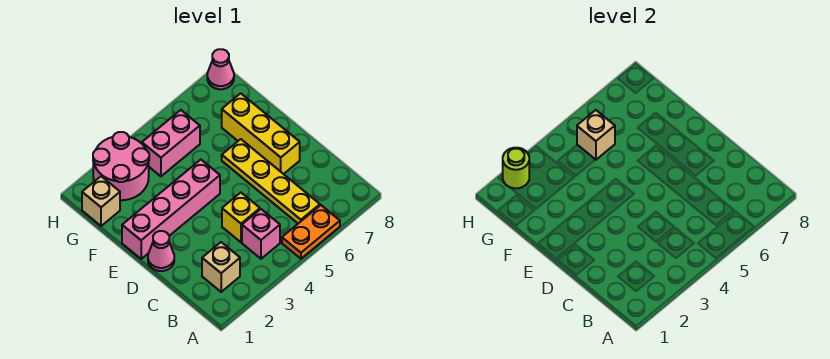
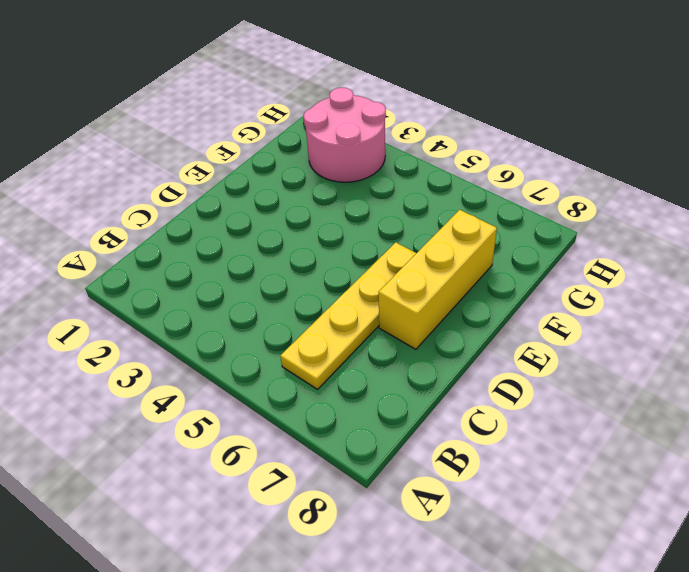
none -> orange 1x2 plate [282,205,340,259]
none -> tan 1x1 brick [202,242,240,292]
none -> pink 1x1 brick [242,209,280,259]

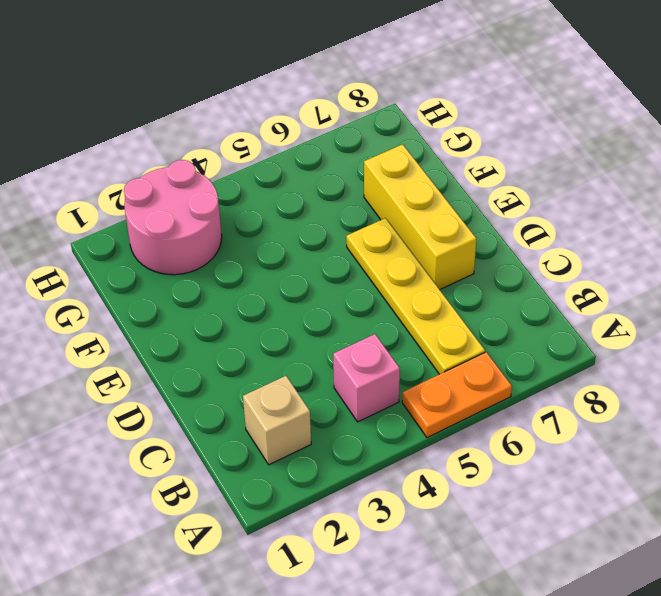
none -> yellow 1x1 brick [222,193,260,242]
none -> pink 1x1 cone [148,231,174,271]
none -> pink 1x4 brick [122,160,220,259]

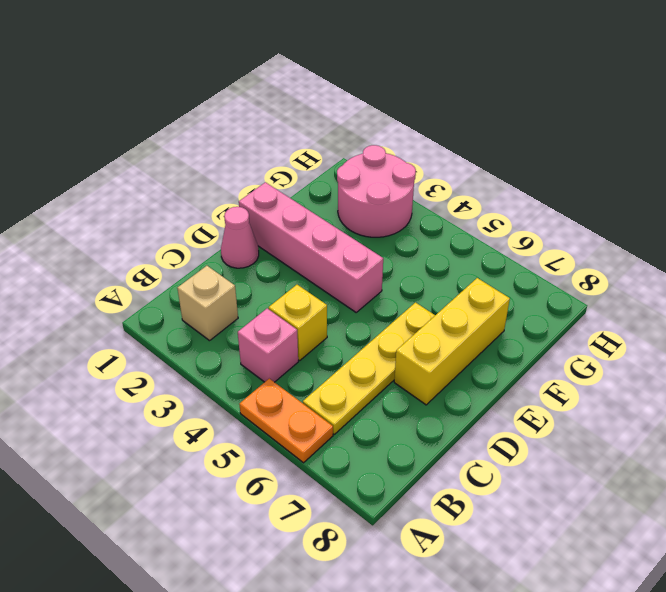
none -> tan 1x1 brick [82,176,120,226]
none -> pink 1x2 brick [142,110,200,176]
none -> pink 1x1 cone [207,49,234,89]

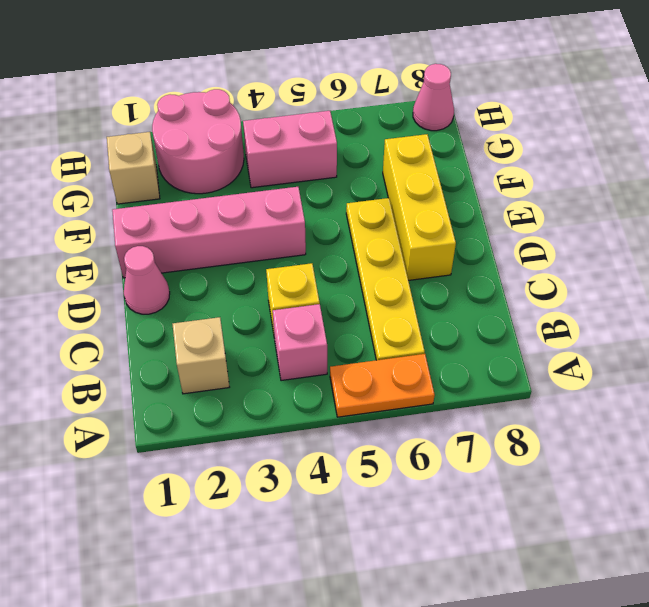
none -> tan 1x1 brick [577,110,615,160]
none -> lime 1x1 round brick [503,148,529,188]

